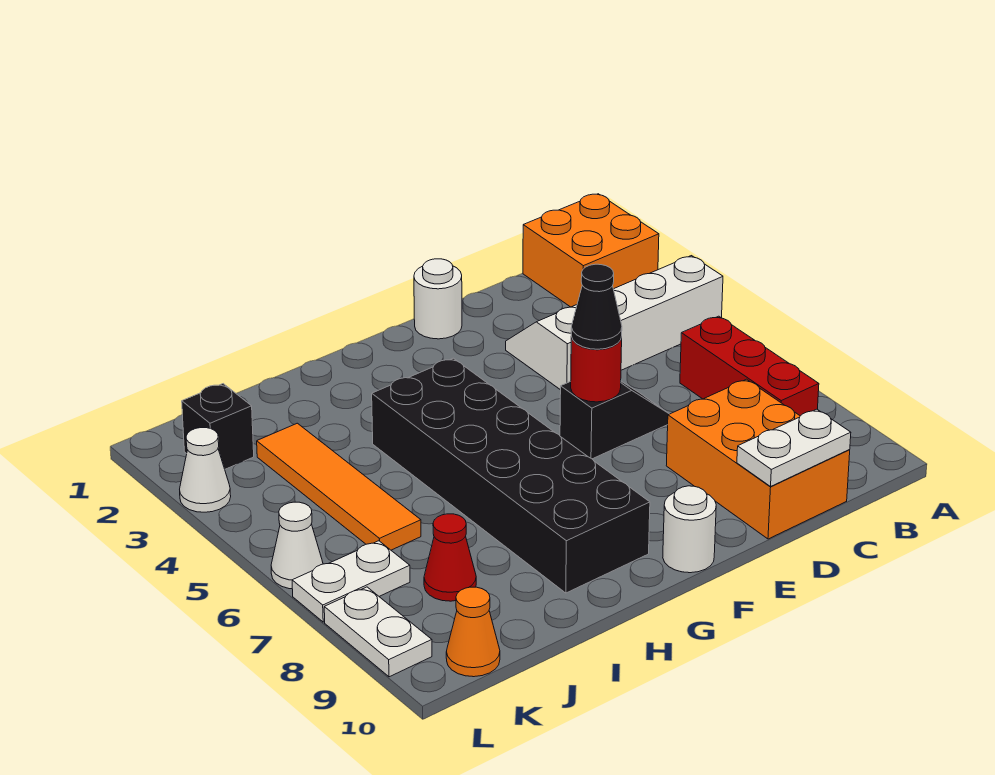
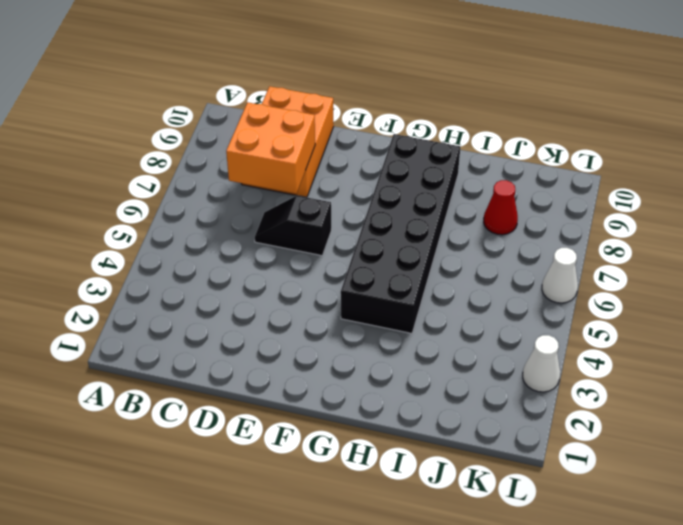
orange 2x2 brick [226,102,315,194] -> orange 2x2 brick moved to [523,194,659,307]
none -> white 2x4 slope [506,256,723,390]
none -> red 1x3 brick [680,316,819,416]
none -> white 1x1 round brick [414,259,462,339]

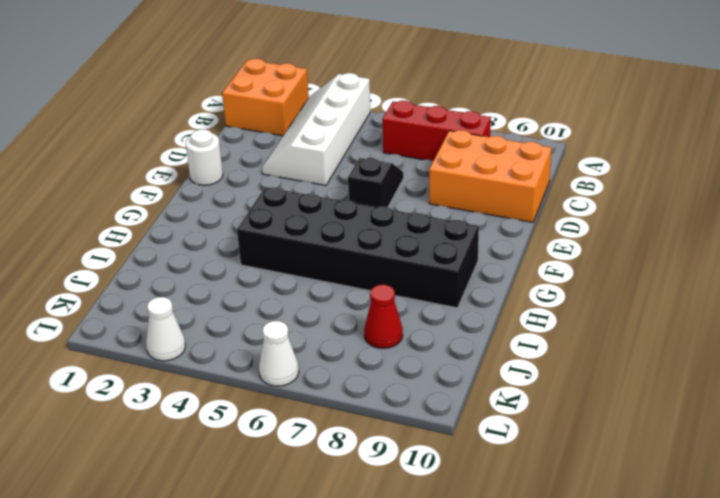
none -> white 1x1 round brick [663,486,716,573]
none -> orange 1x4 tile [257,423,421,550]
none -> black 1x1 brick [182,384,254,469]

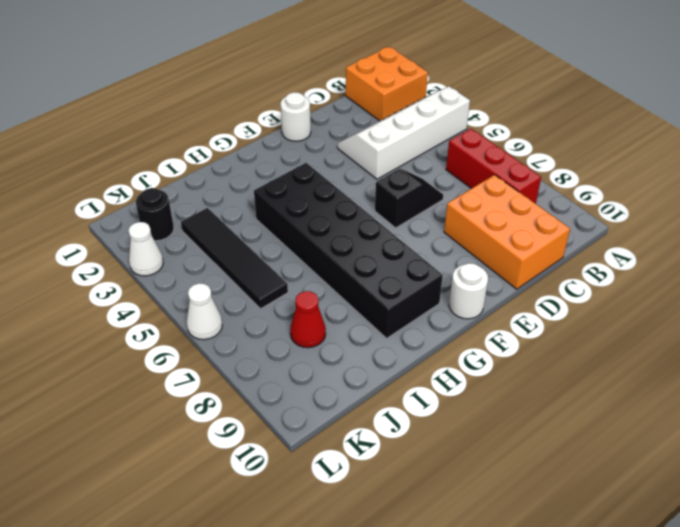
black 1x4 tile [181,208,288,309] -> orange 1x4 tile [257,423,421,550]
black 1x1 round brick [136,188,174,241] -> black 1x1 brick [182,384,254,469]
none -> white 1x2 plate [292,541,410,622]
none -> orange 1x1 cone [446,587,500,677]
none -> white 1x2 plate [324,587,432,677]

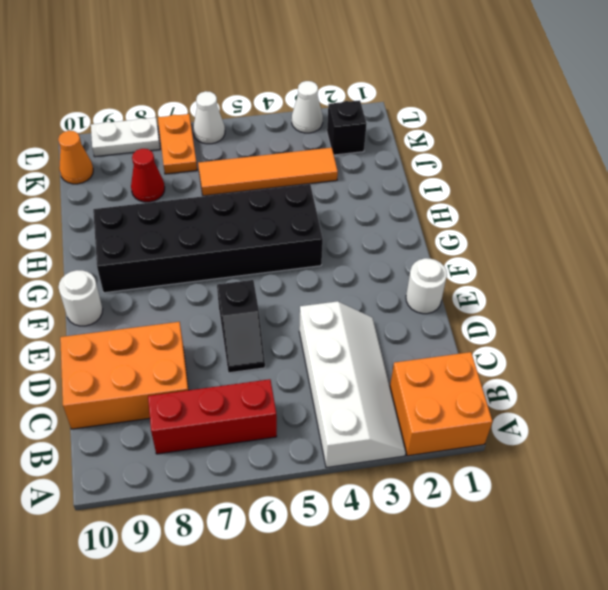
orange 1x2 plate [158,114,197,174] -> white 1x2 plate [292,541,410,622]
none -> white 1x2 plate [737,409,851,486]
none -> red 1x1 round brick [571,337,622,402]
none -> black 1x1 cone [571,264,622,349]

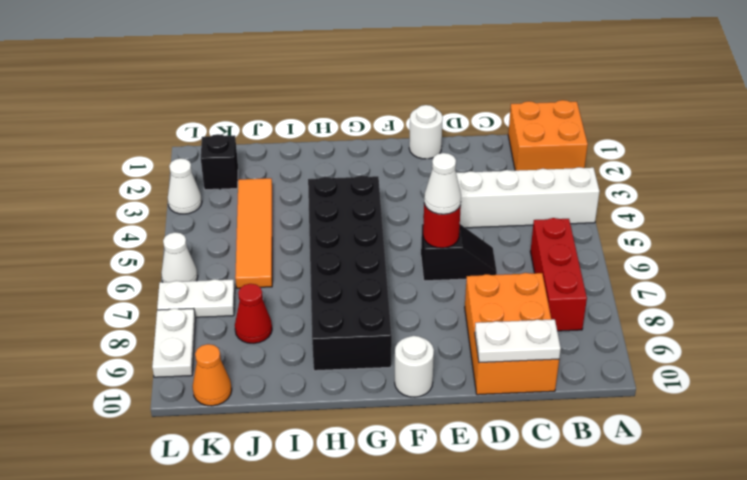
white 1x1 cone [424,153,461,214] -> black 1x1 cone [571,264,622,349]

